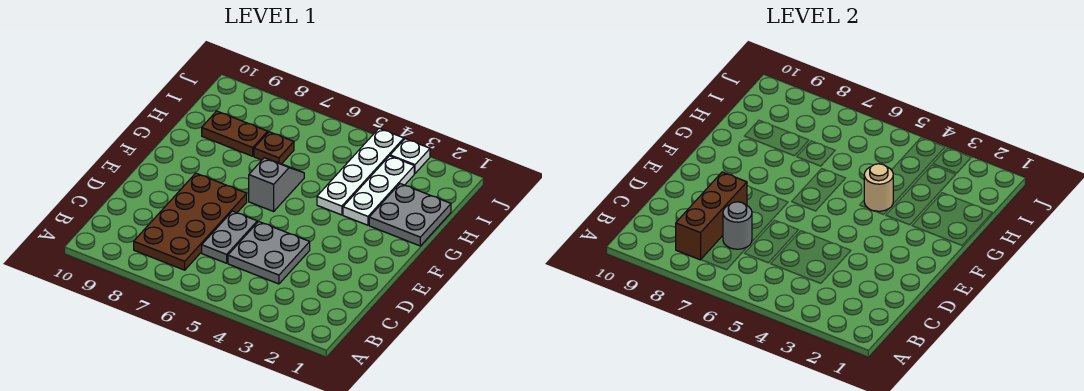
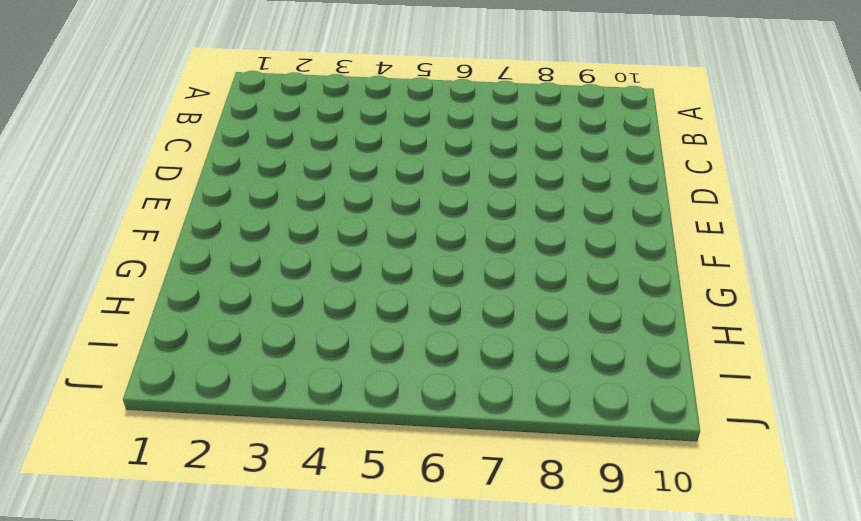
none -> brown 2x4 plate [134,173,247,270]
none -> grey 2x2 plate [228,221,310,284]
none -> grey 1x2 plate [202,211,257,263]

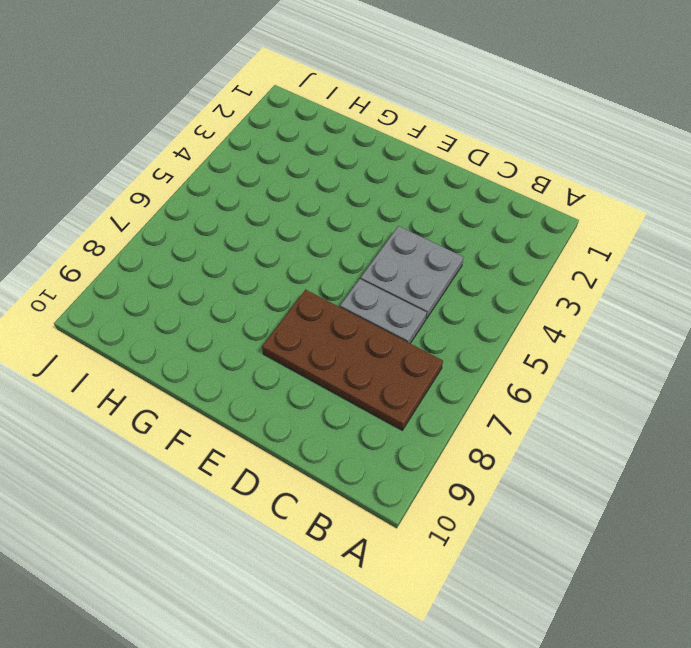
none -> grey 1x2 slope [249,158,304,211]
none -> grey 2x2 plate [369,184,451,246]
none -> white 1x3 plate [343,156,414,225]

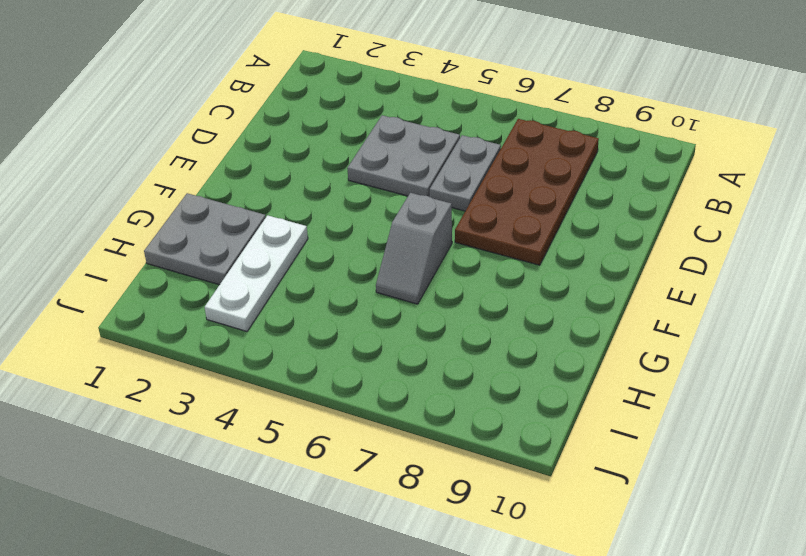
none -> white 1x4 plate [317,128,404,215]
none -> brown 1x1 plate [254,132,294,164]
none -> brown 1x2 plate [202,111,268,156]

